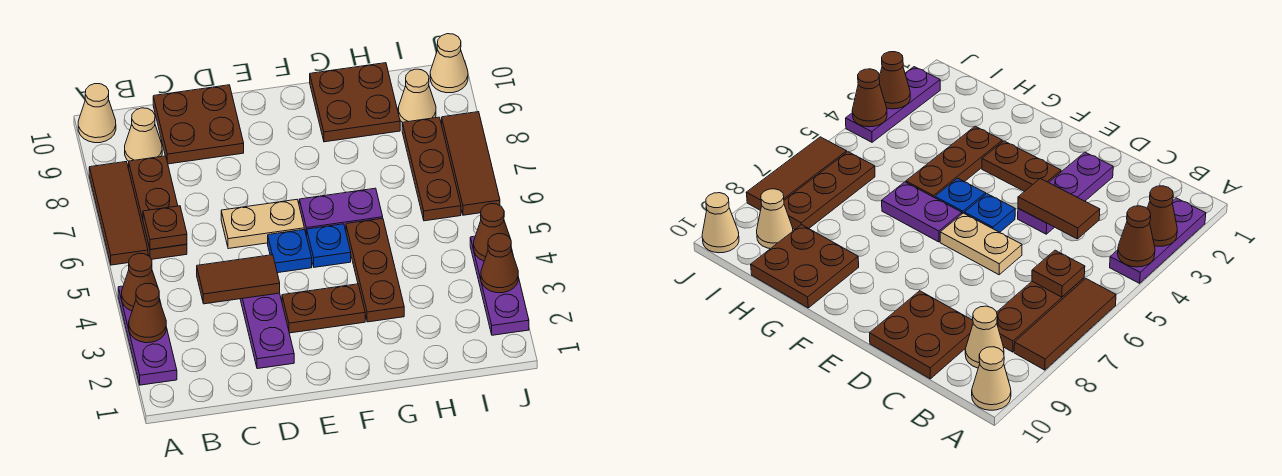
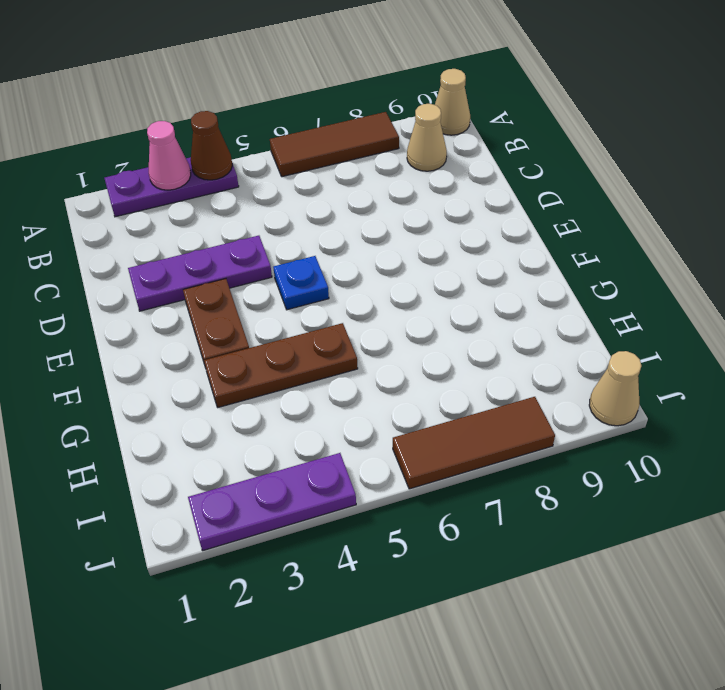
pink 1x1 cone [147,121,191,190] -> brown 1x1 cone [129,283,166,343]
none -> brown 1x3 plate [129,156,187,259]
none -> brown 2x2 plate [153,85,244,164]
none -> tan 1x2 plate [221,200,304,249]

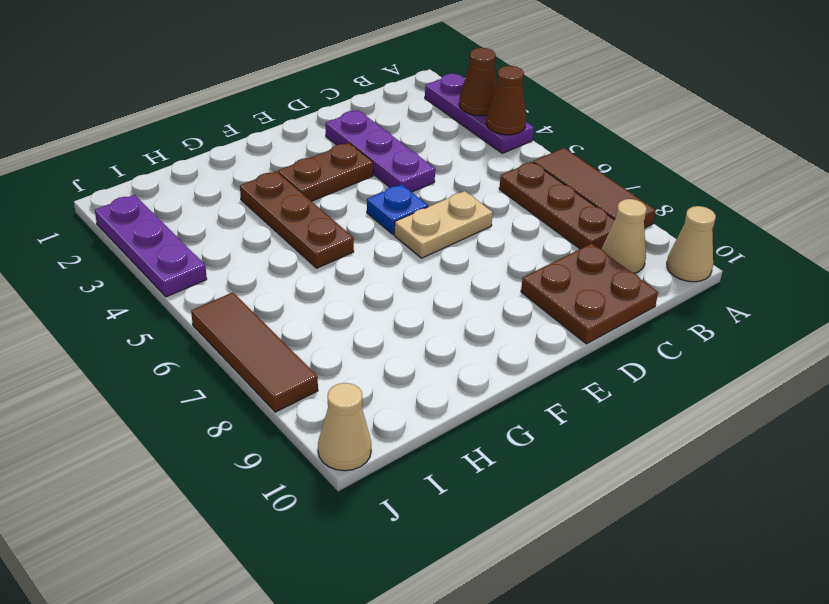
none -> blue 1x1 plate [307,224,351,267]
none -> purple 1x2 plate [299,188,383,236]
none -> brown 2x2 plate [310,63,400,142]

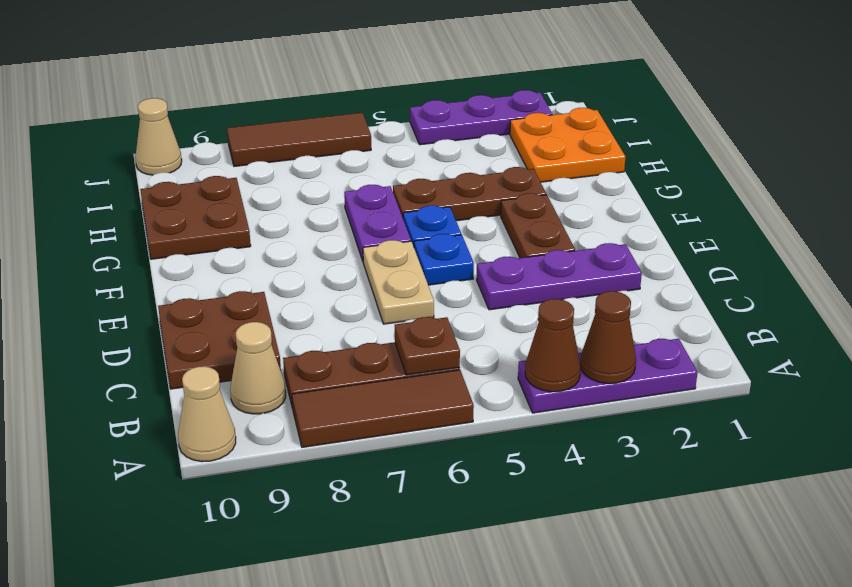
orange 2x2 plate [510,108,625,182] -> none
none -> brown 1x3 plate [402,117,461,221]
none -> tan 1x1 cone [398,69,436,122]
none -> brown 1x2 tile [197,255,280,304]

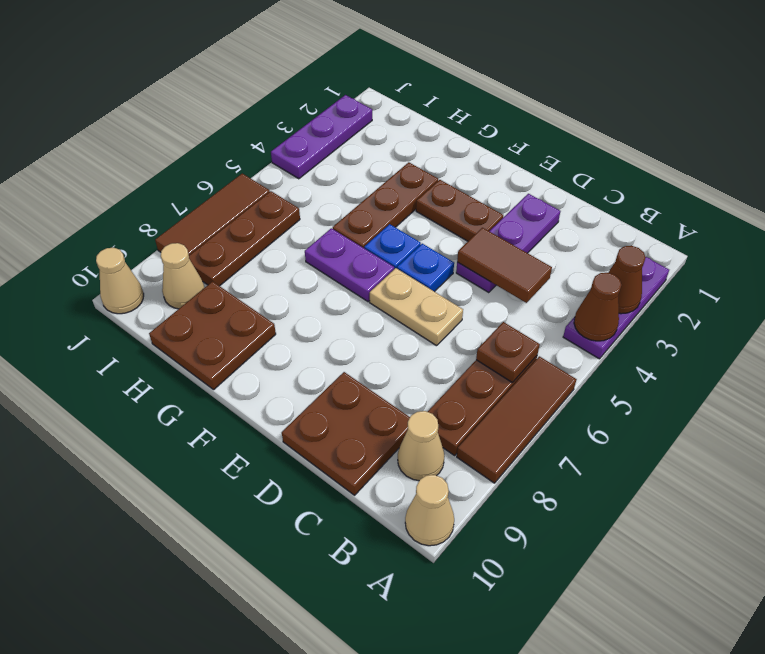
none -> brown 1x1 cone [481,234,518,293]
none -> brown 1x1 cone [474,204,510,261]

